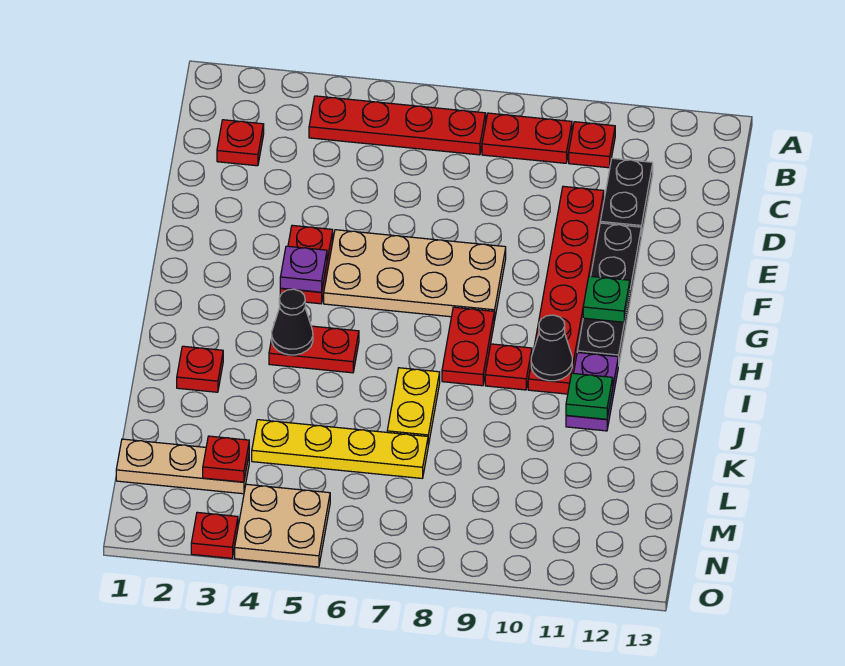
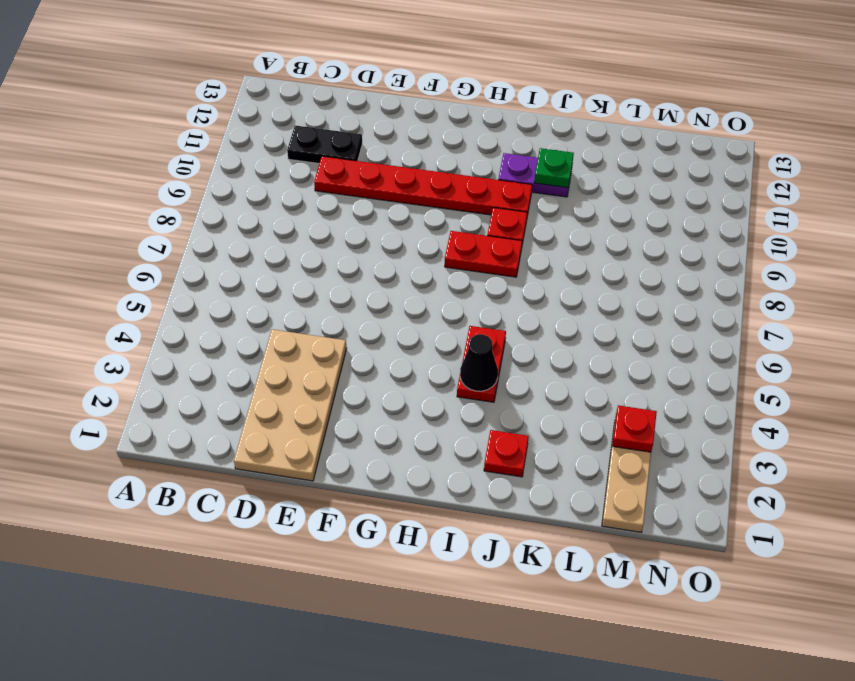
tan 2x4 plate [234,329,347,481] -> tan 2x4 plate moved to [324,230,506,321]
none -> red 1x4 plate [309,96,486,155]
none -> red 1x2 plate [482,113,572,163]
none -> red 1x1 plate [569,122,615,168]

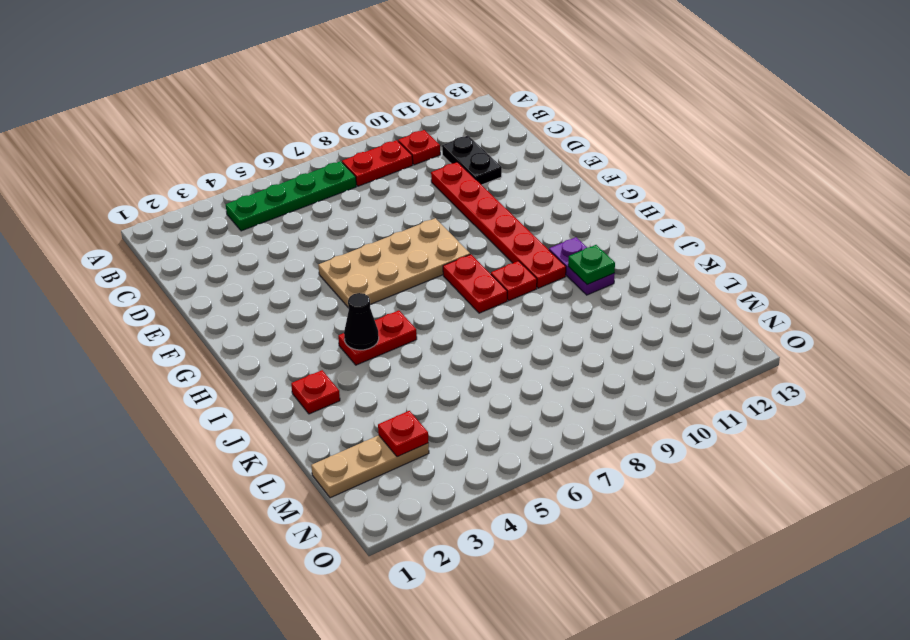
green 1x4 plate [226,161,356,231] -> red 1x4 plate [309,96,486,155]
none -> red 1x1 plate [217,120,264,166]
none -> black 1x4 plate [577,223,641,366]
none -> red 1x2 plate [280,225,333,304]

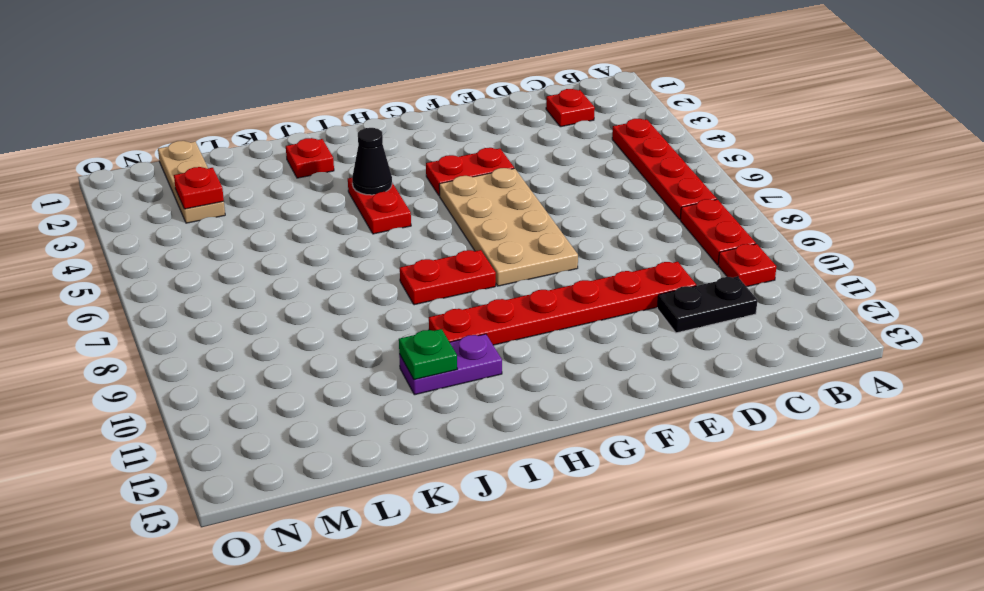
none -> black 1x4 plate [577,223,641,366]
none -> red 1x1 plate [485,344,532,390]
none -> yellow 1x2 plate [387,368,440,446]

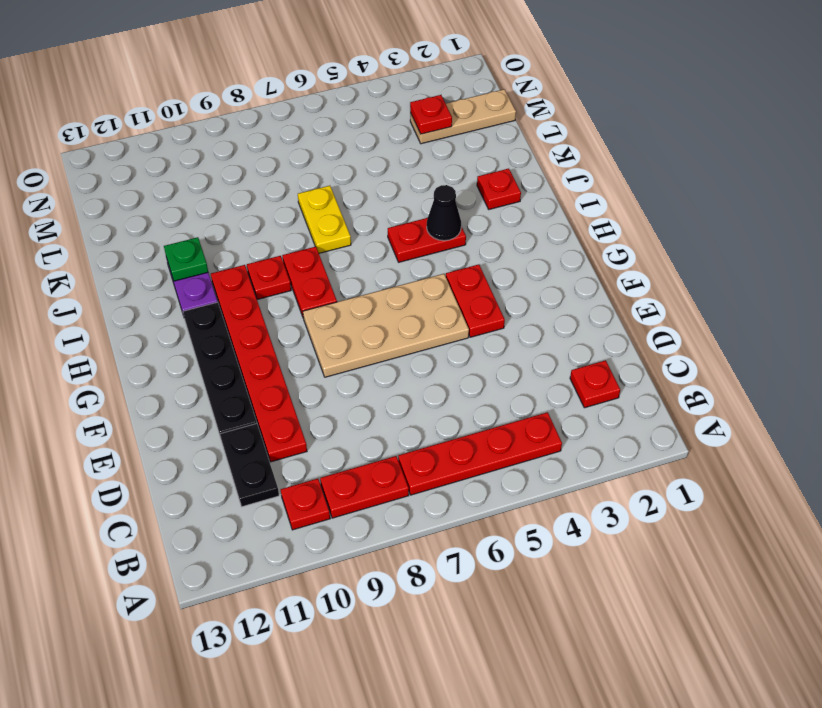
none -> yellow 1x4 plate [252,420,428,478]
none -> tan 2x2 plate [235,484,330,567]
none -> red 1x1 plate [191,512,238,558]

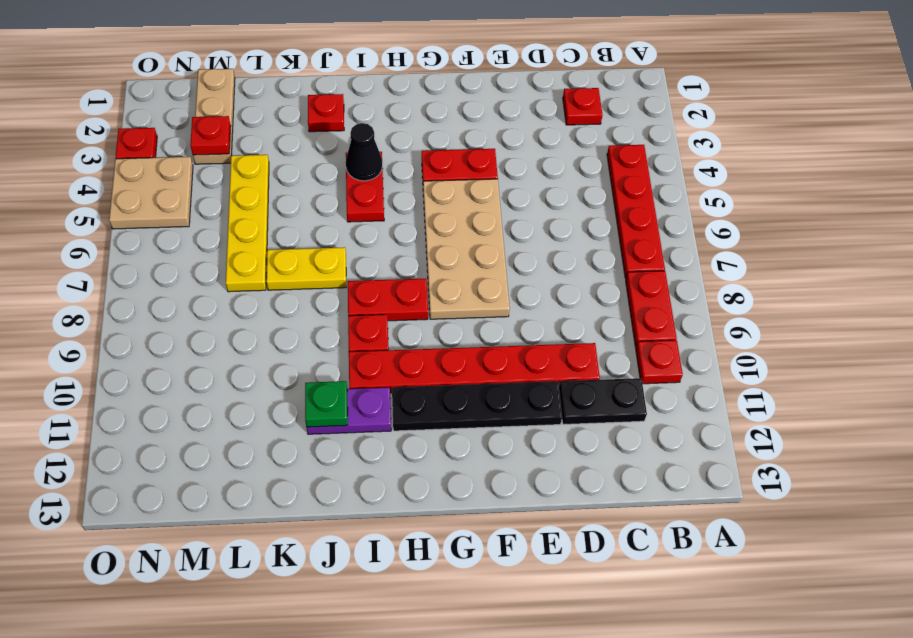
none -> purple 1x1 plate [280,246,327,292]
none -> green 1x1 plate [583,276,630,322]
none -> black 1x1 cone [531,315,572,381]

